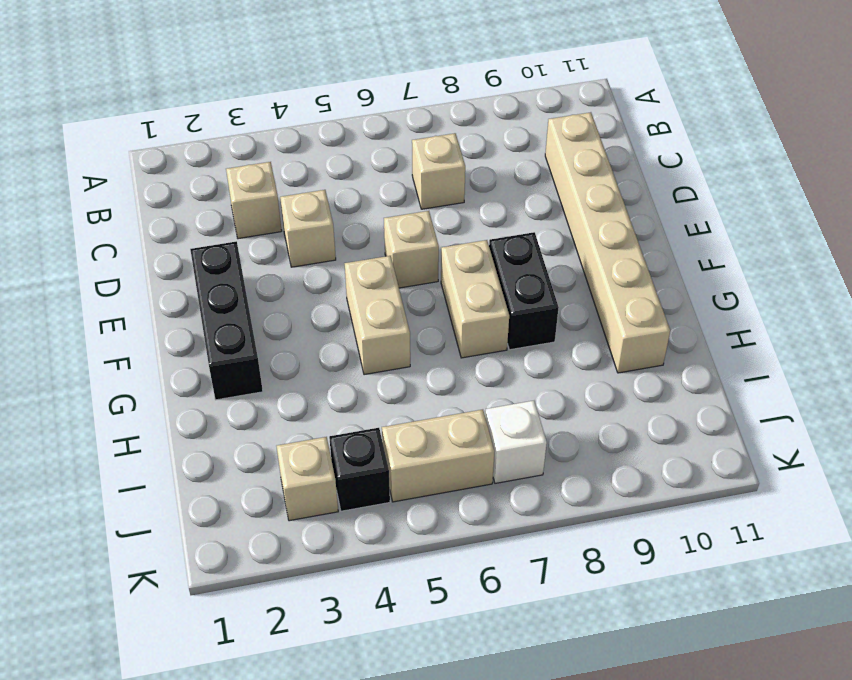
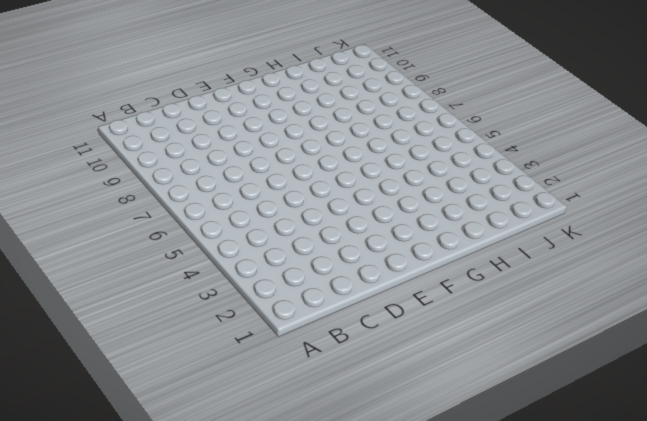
none -> tan 1x1 brick [226,162,282,239]
none -> tan 1x1 brick [412,133,465,209]
none -> tan 1x6 brick [545,112,670,373]

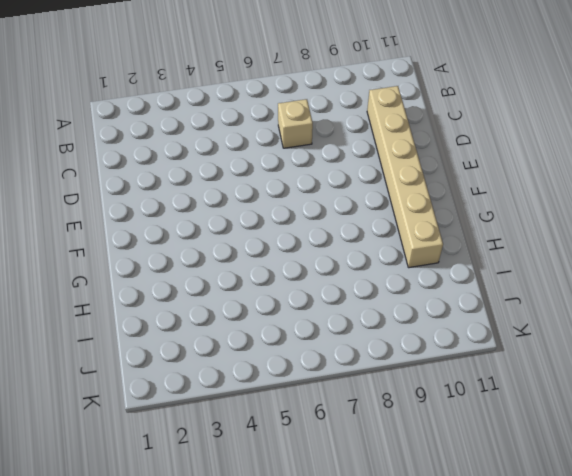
none -> tan 1x1 brick [226,162,282,239]
none -> tan 1x1 brick [280,190,336,267]
none -> black 1x3 brick [190,241,263,400]

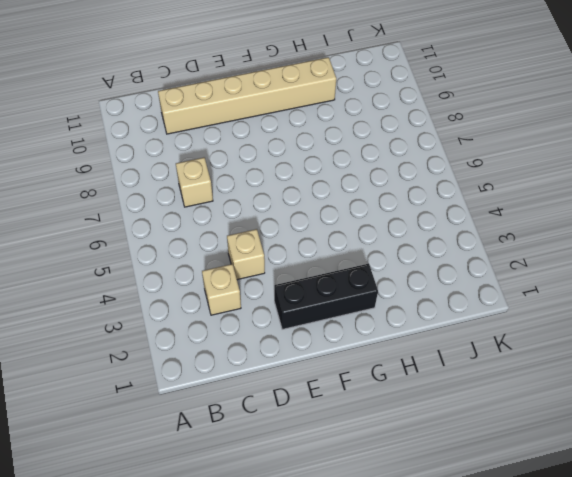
none -> tan 1x1 brick [384,211,439,288]
none -> tan 1x2 brick [345,256,410,375]
none -> tan 1x2 brick [441,240,509,358]

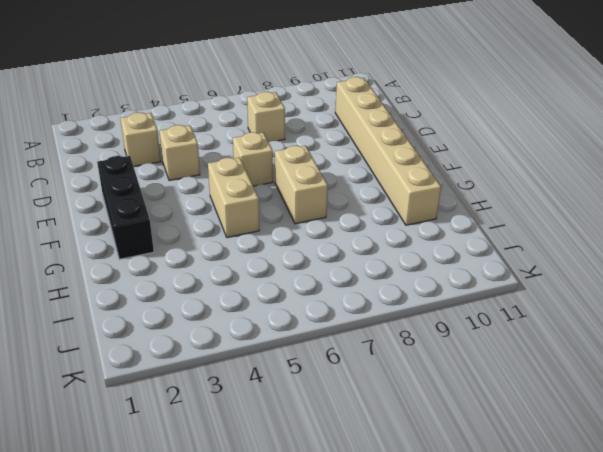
none -> black 1x2 brick [489,232,559,350]
none -> tan 1x1 brick [277,437,338,521]
none -> black 1x1 brick [329,428,390,511]

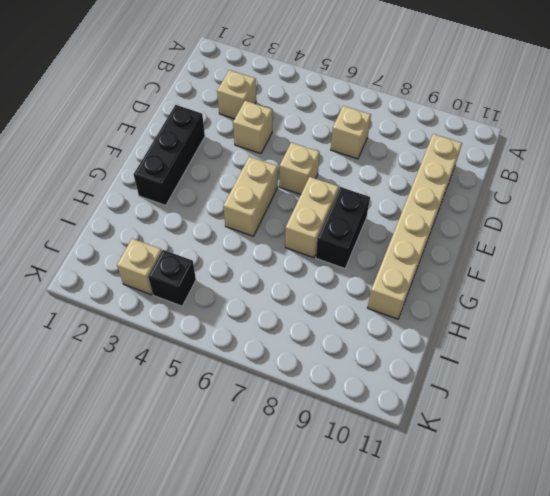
none -> tan 1x2 brick [382,410,494,502]
none -> white 1x1 brick [485,401,547,483]

